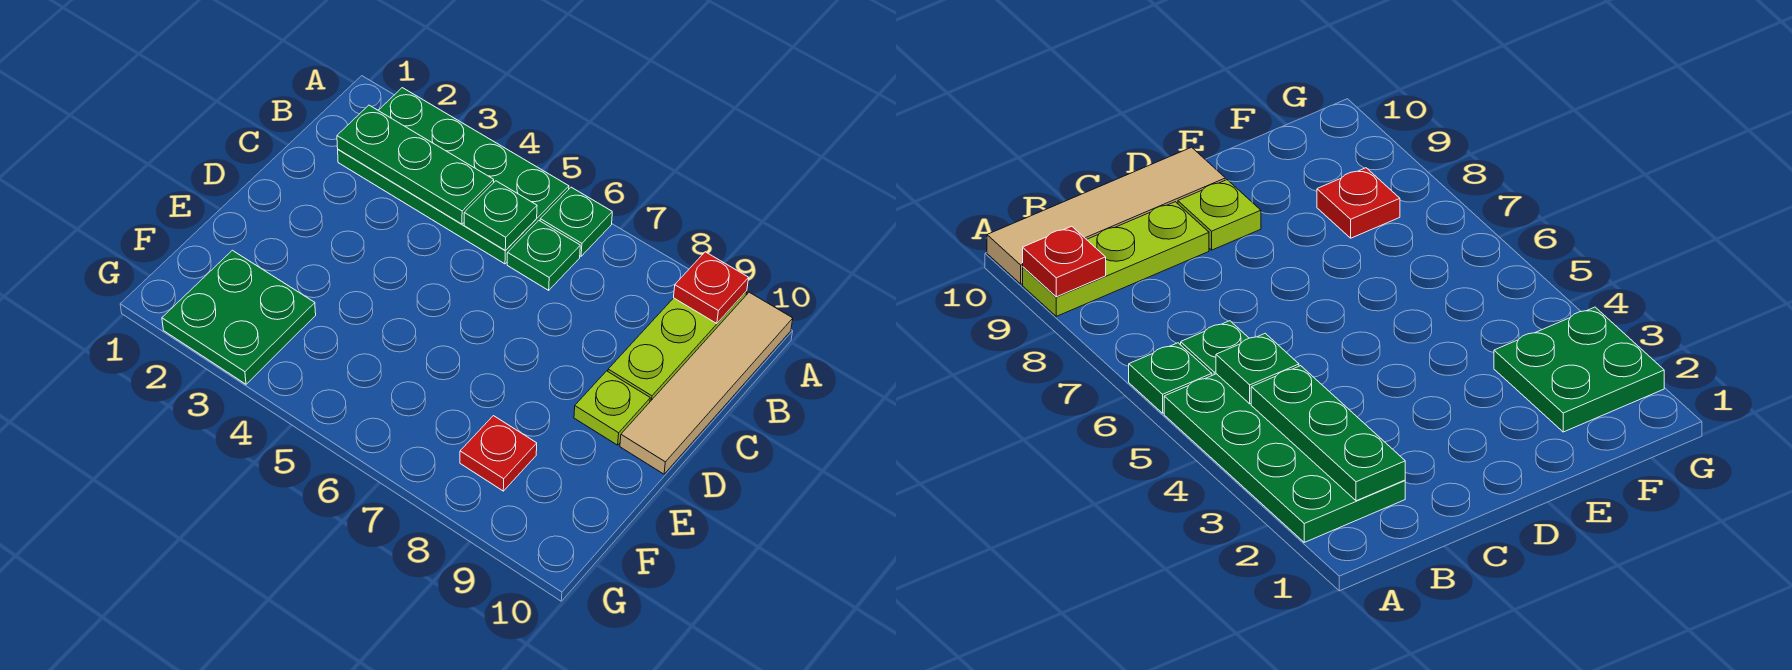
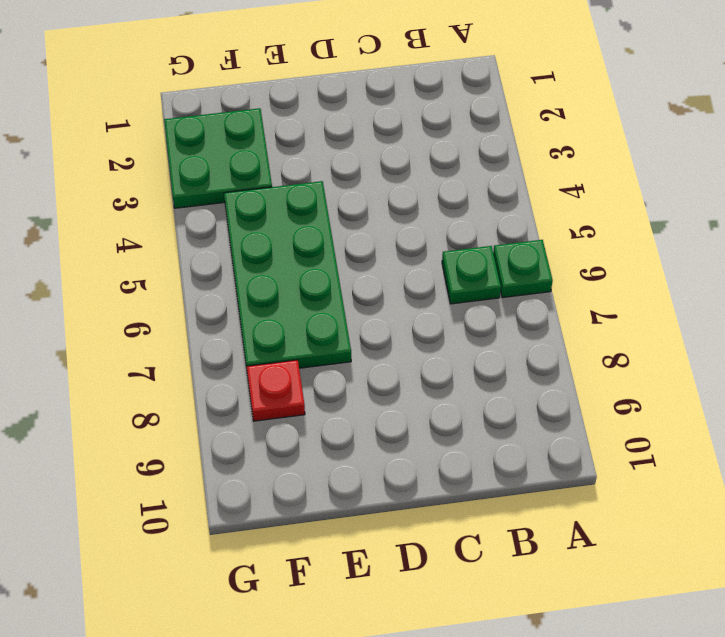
green 2x4 plate [224,181,351,368] -> green 2x4 plate moved to [338,88,569,264]
none -> lime 1x3 plate [608,291,747,401]
none -> tan 1x4 tile [620,292,793,474]

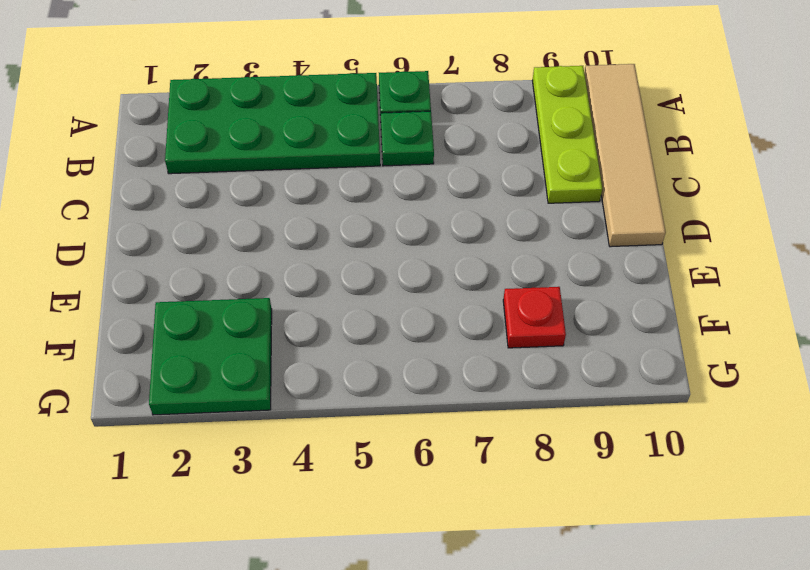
none -> lime 1x1 plate [574,371,650,445]
none -> red 1x1 plate [674,252,749,324]

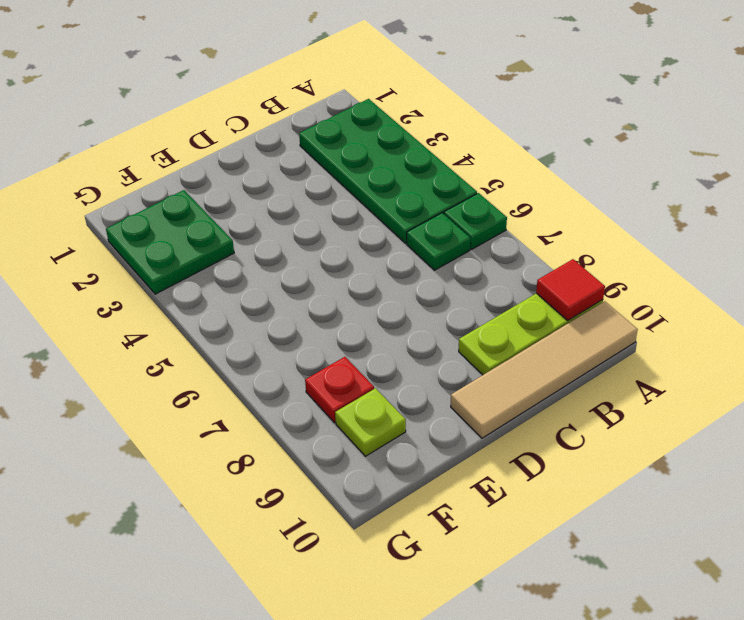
red 1x1 tile [536,259,605,320] -> red 1x1 plate [674,252,749,324]
lime 1x1 plate [335,388,406,456] -> lime 1x1 plate moved to [574,371,650,445]
none -> green 1x3 plate [337,105,494,224]
none -> green 1x1 plate [464,181,537,251]

